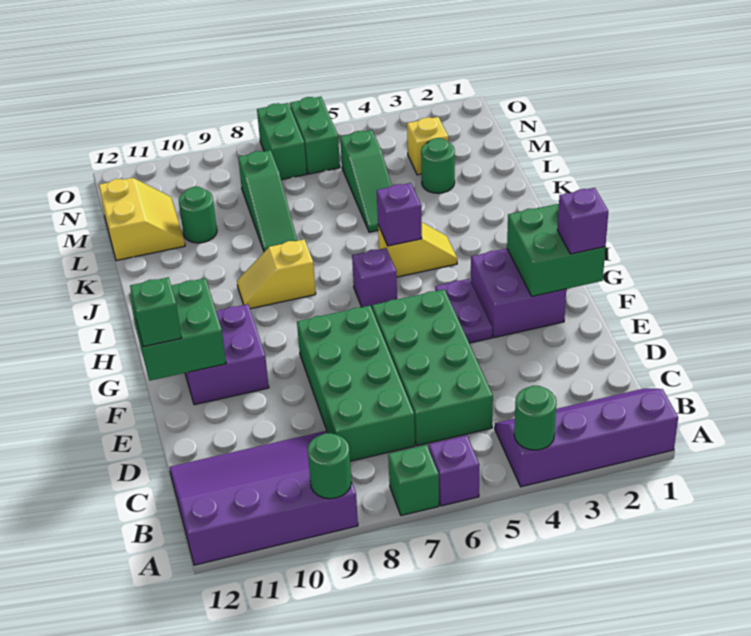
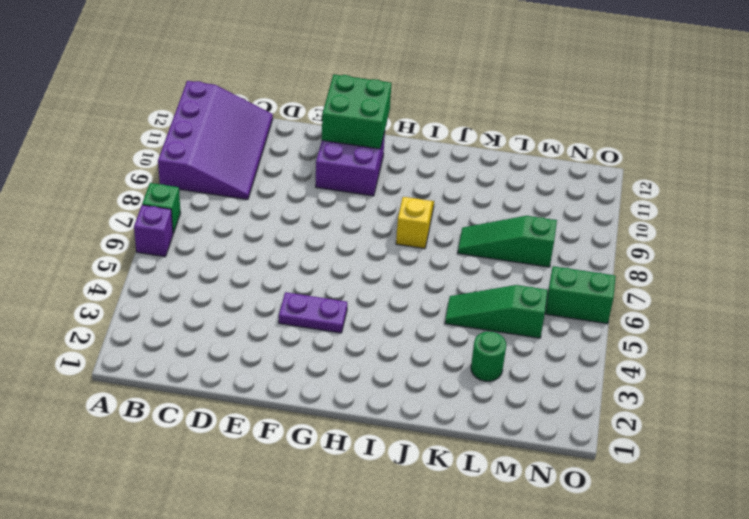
none -> purple 2x4 slope [495,388,678,487]
none -> green 2x4 brick [372,289,493,446]
none -> green 2x4 brick [297,306,415,461]

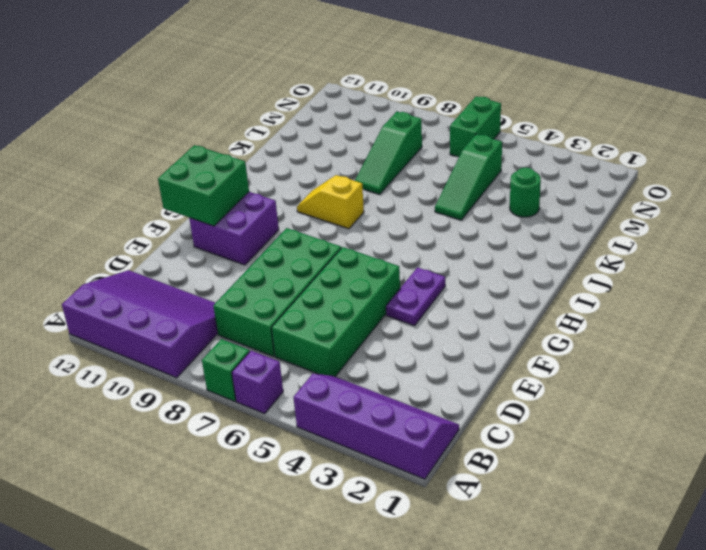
none -> purple 2x2 brick [471,249,566,338]
none -> purple 1x1 brick [352,248,397,308]
none -> yellow 1x2 slope [378,222,457,277]

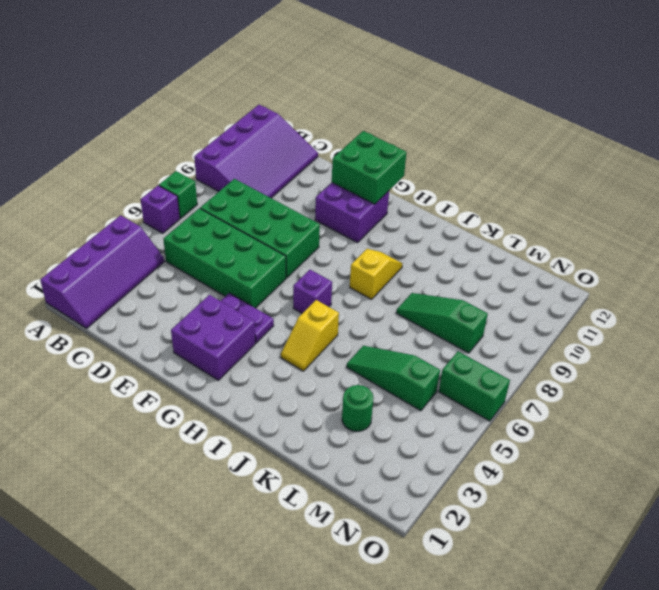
none -> green 1x1 round brick [179,187,217,243]
none -> yellow 2x2 slope [99,178,185,261]
none -> yellow 1x1 brick [407,117,448,175]

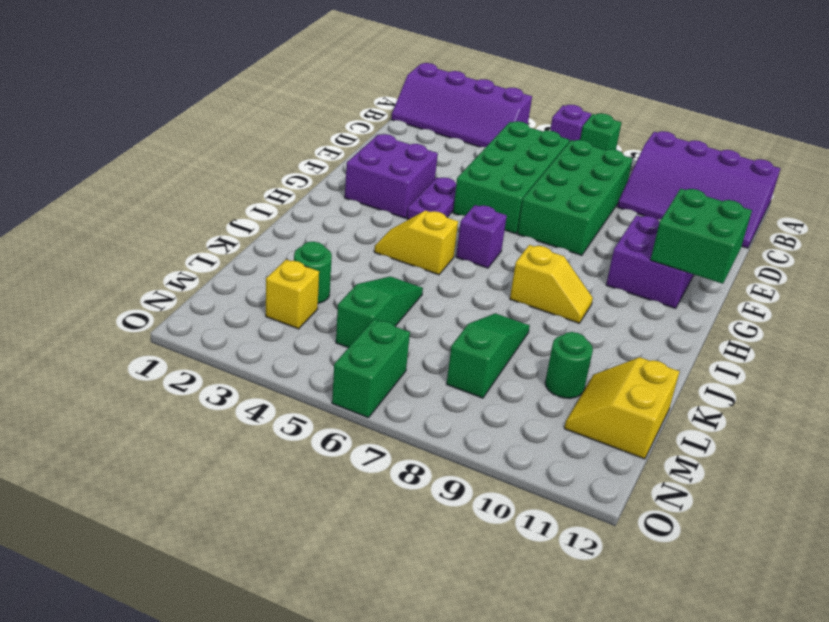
none -> green 1x2 brick [257,103,307,180]
none -> green 1x1 round brick [514,386,556,450]
none -> green 1x1 round brick [308,433,351,499]

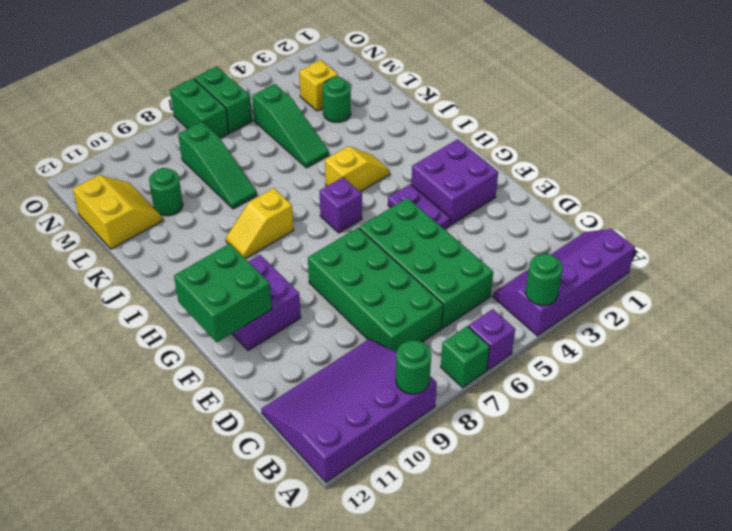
none -> green 2x2 brick [507,204,605,296]
none -> purple 1x1 brick [377,183,422,246]
none -> purple 1x1 brick [557,188,608,254]

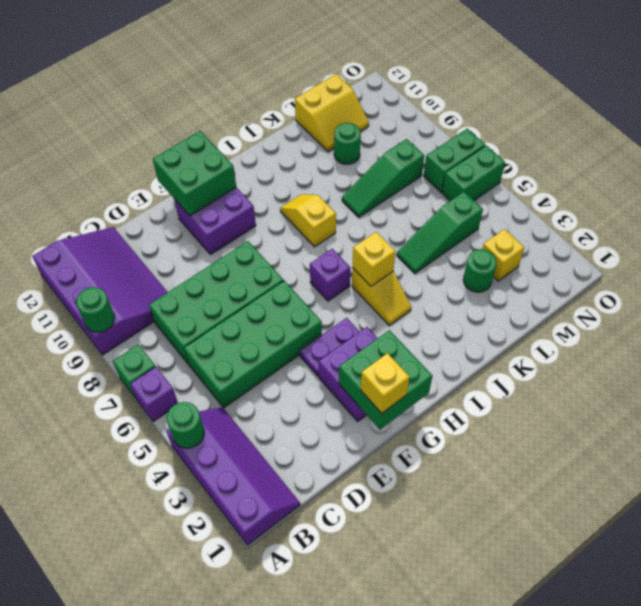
yellow 1x1 brick [361,353,410,413] -> purple 1x1 brick [557,188,608,254]
yellow 1x1 brick [353,232,395,286] -> purple 1x1 brick [377,183,422,246]
none -> green 1x1 brick [130,277,181,347]

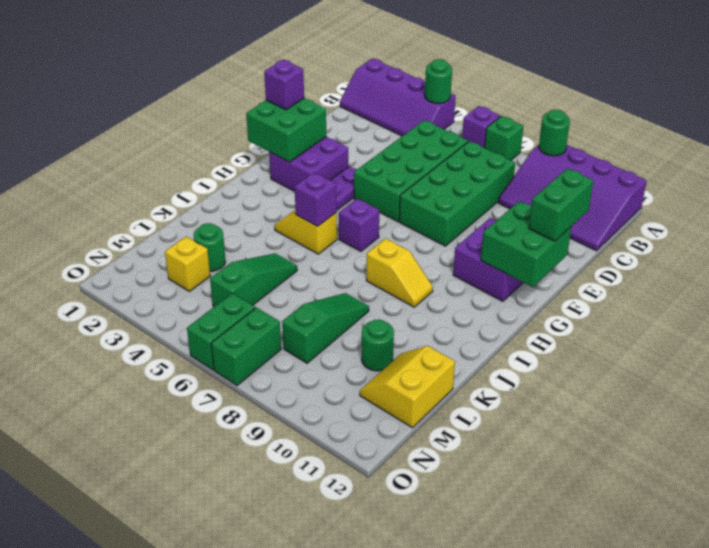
green 1x2 brick [529,168,593,241] -> green 1x1 brick [130,277,181,347]

